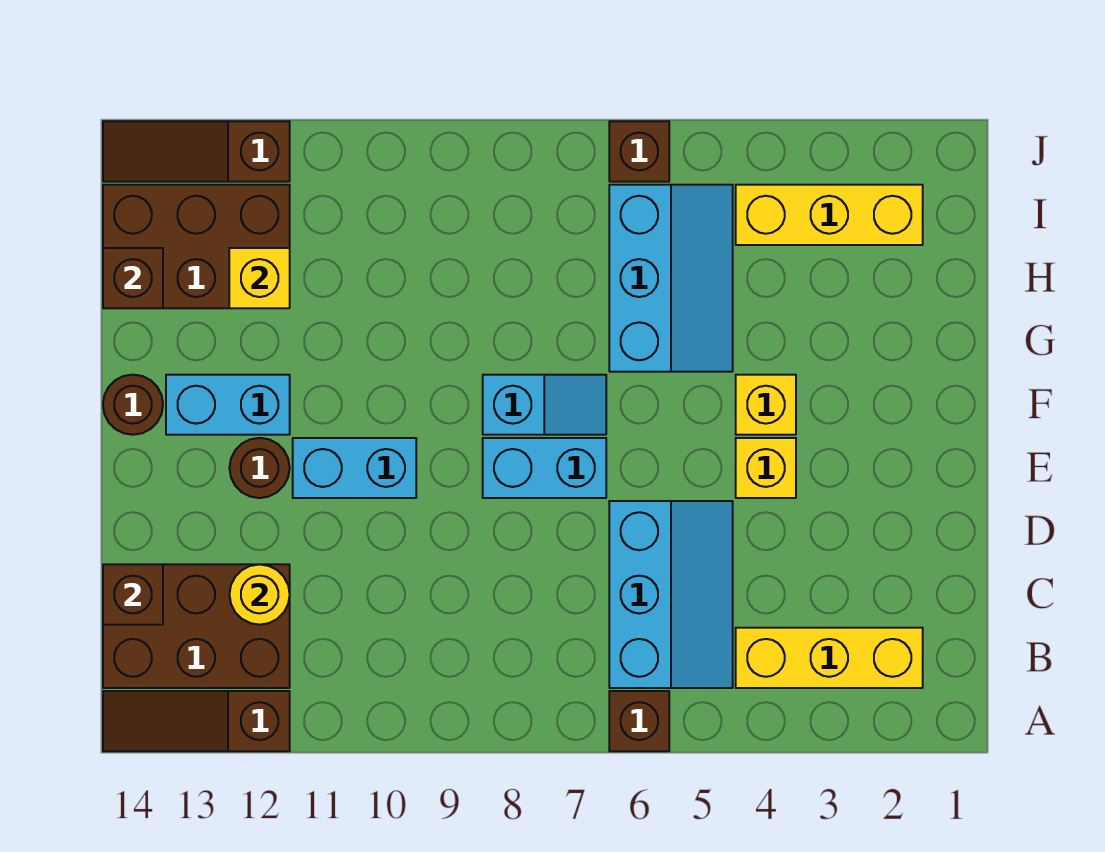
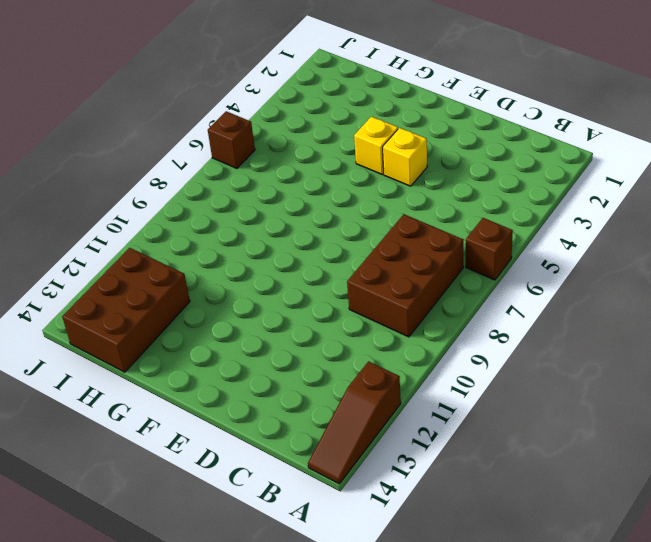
brown 2x3 brick [347,214,463,337] -> brown 2x3 brick moved to [103,564,290,688]
none -> yellow 1x3 brick [736,628,923,688]
none -> cyan 2x3 slope [609,501,733,688]
none -> cyan 1x2 brick [483,438,606,498]

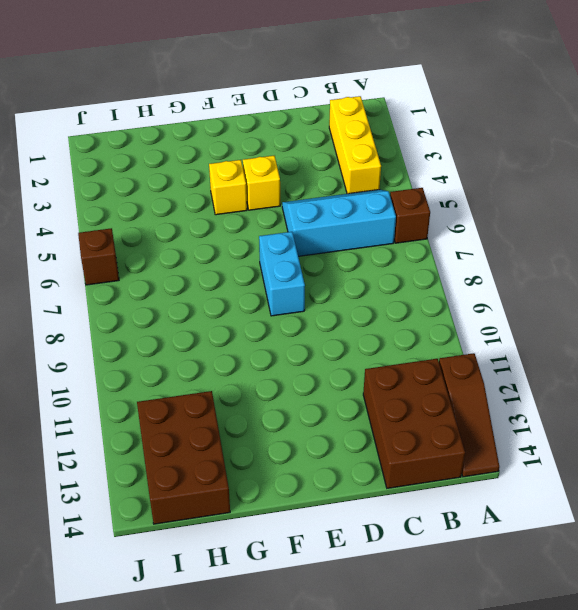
none -> cyan 1x2 brick [293,438,416,498]
none -> brown 1x1 round brick [230,438,290,498]
none -> cyan 1x2 slope [483,375,606,435]

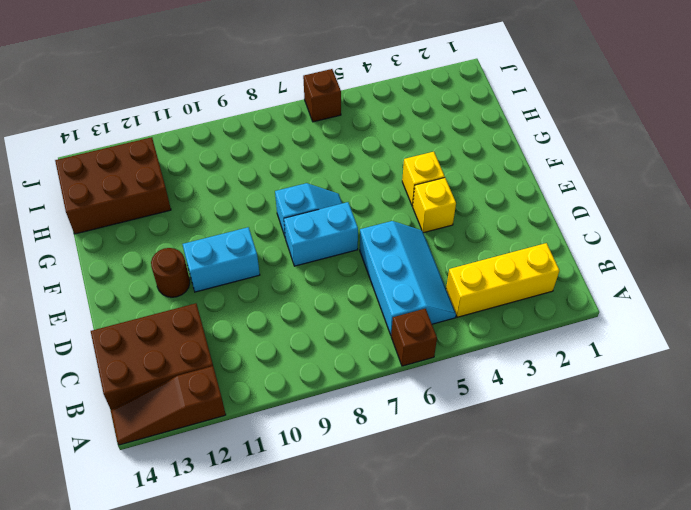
none -> cyan 1x2 brick [166,375,290,435]
none -> brown 1x1 round brick [103,375,163,435]
none -> cyan 2x3 slope [609,185,733,372]

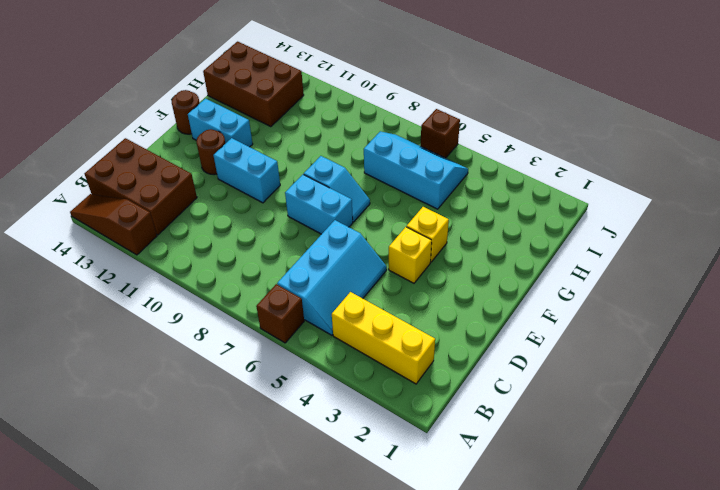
cyan 2x3 slope [364,132,468,209] -> cyan 2x3 slope turned to [609,185,733,372]
none -> yellow 1x3 brick [736,185,923,245]
none -> brown 1x3 slope [103,121,290,182]
none -> yellow 1x1 round brick [229,564,290,625]

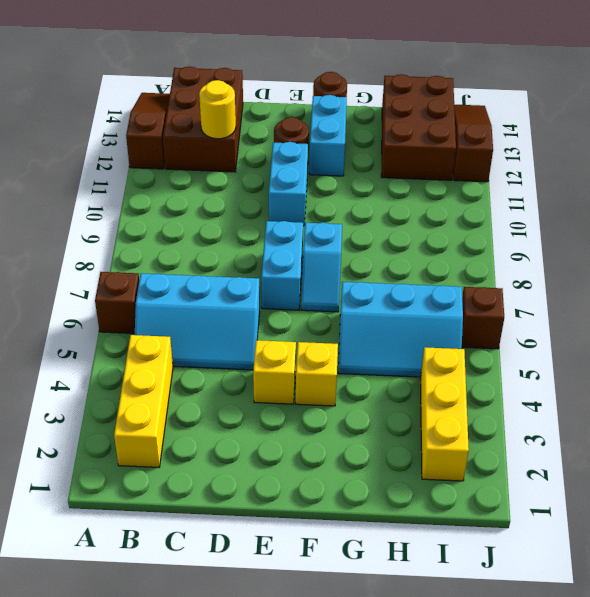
none -> brown 1x1 brick [103,564,163,625]
none -> yellow 1x1 brick [229,248,290,308]
none -> brown 1x1 brick [103,248,163,308]

